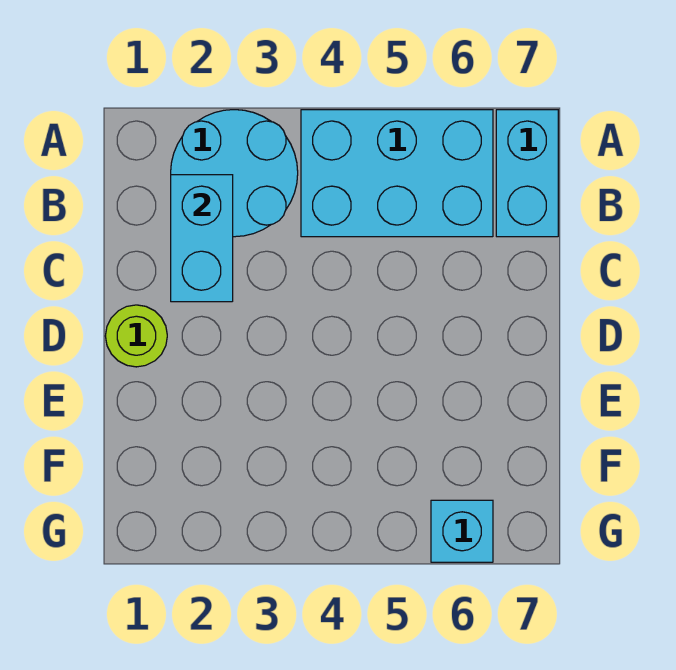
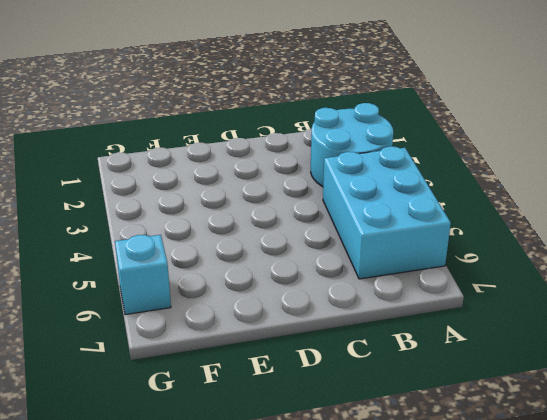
none -> cyan 1x2 brick [496,110,558,237]
none -> lime 1x1 round brick [106,305,167,367]

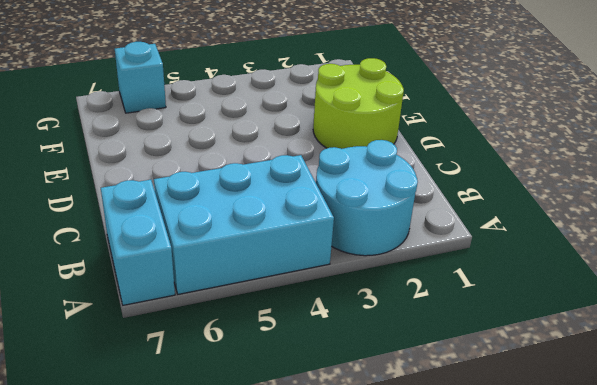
lime 2x2 round brick [313,58,404,149] -> lime 1x1 round brick [106,305,167,367]
none -> cyan 1x2 brick [171,175,233,302]

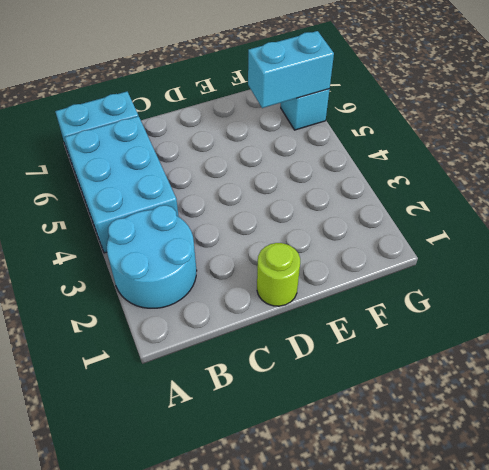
cyan 1x2 brick [248,31,334,108] -> cyan 1x2 brick moved to [171,175,233,302]

